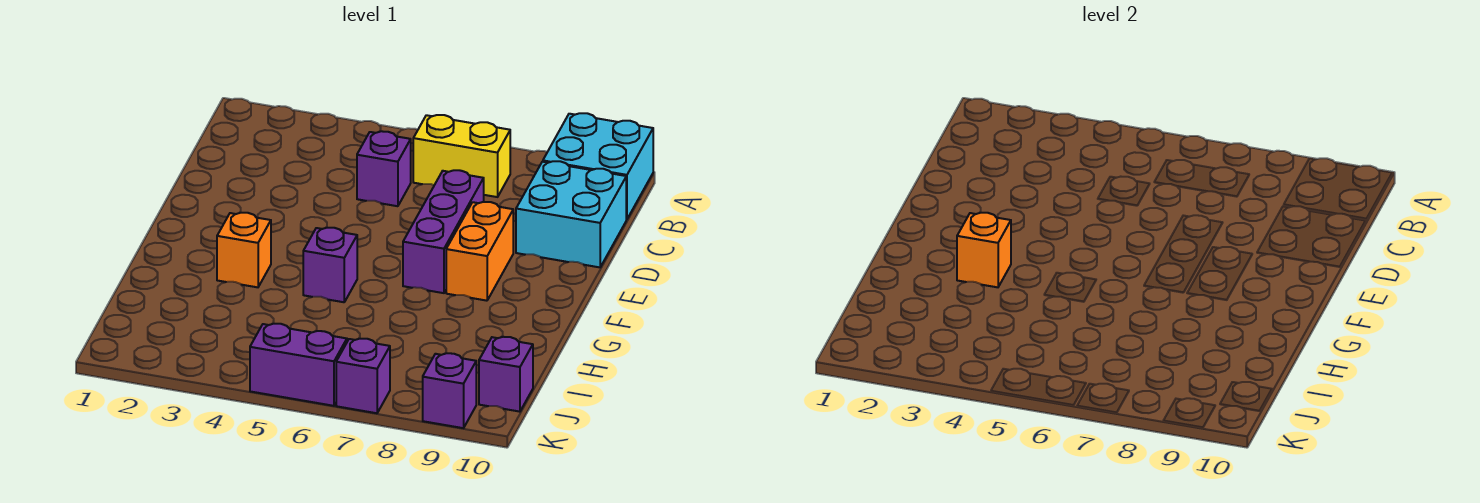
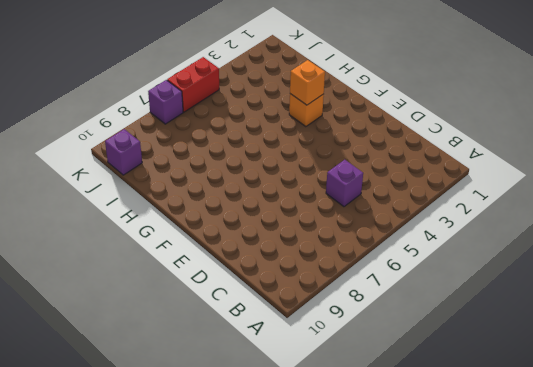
red 1x2 brick [167,57,219,112] -> purple 1x2 brick [250,324,347,406]
none -> cyan 2x2 brick [543,113,653,219]
none -> yellow 1x2 brick [413,115,510,197]
none -> cyan 2x2 brick [516,161,626,267]

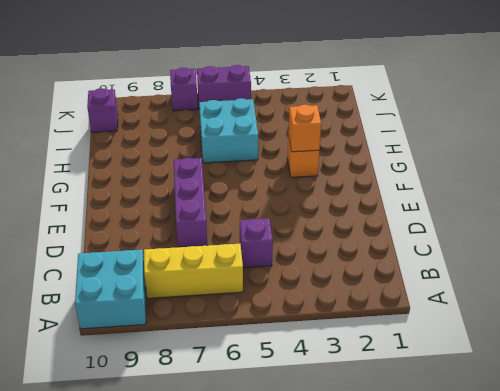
yellow 1x3 brick [144,244,243,298] -> yellow 1x2 brick [413,115,510,197]
cyan 2x2 brick [199,98,258,163] -> cyan 2x2 brick moved to [516,161,626,267]
none -> orange 1x2 brick [446,202,513,301]
none -> purple 1x1 brick [303,228,357,302]
none -> purple 1x1 brick [423,353,476,428]

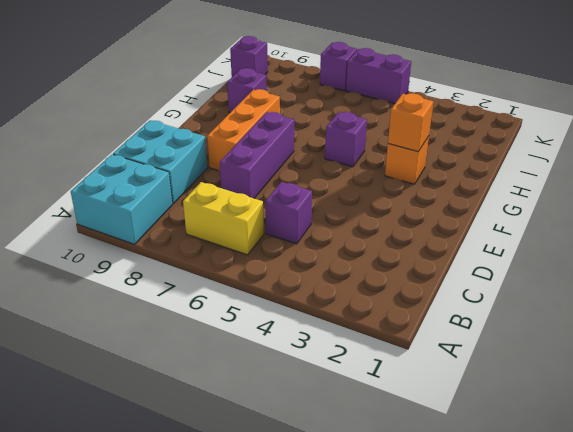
orange 1x3 brick [207,89,280,171] -> orange 1x2 brick [446,202,513,301]
purple 1x1 brick [227,68,267,113] -> purple 1x1 brick moved to [423,353,476,428]

